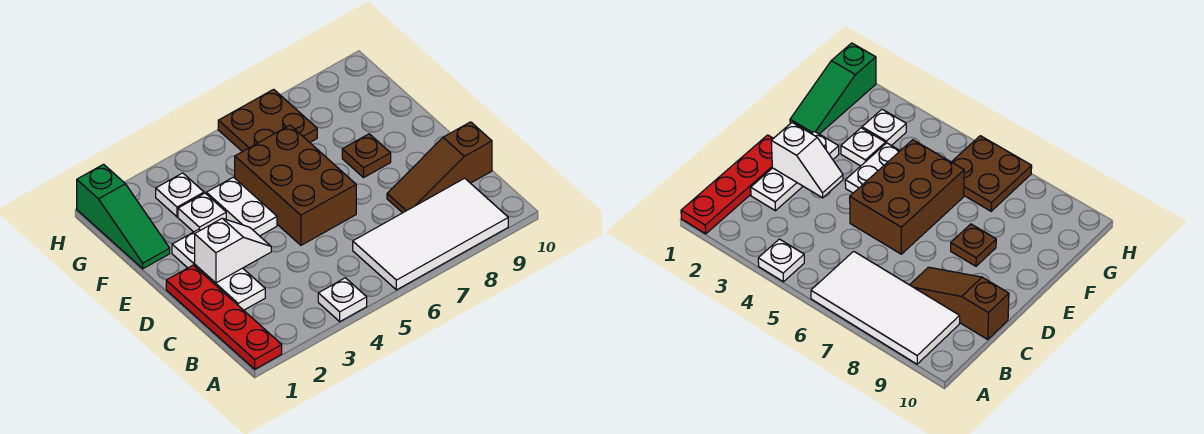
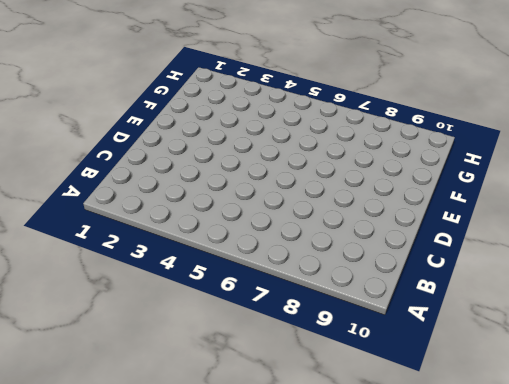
none -> red 1x4 plate [166,265,282,369]
none -> white 1x1 plate [318,278,367,321]
none -> white 2x4 tile [353,178,508,290]

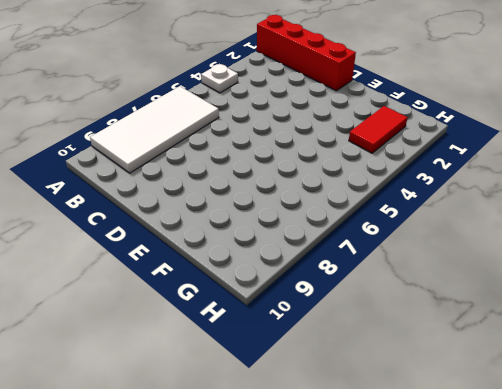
red 1x4 brick [257,15,356,91] -> red 1x4 plate [166,265,282,369]
red 1x2 tile [349,106,407,153] -> white 1x1 plate [156,173,204,217]
none -> white 1x3 plate [172,229,265,310]
none -> brown 1x3 slope [387,122,492,213]
none -> brown 2x3 brick [235,125,356,245]

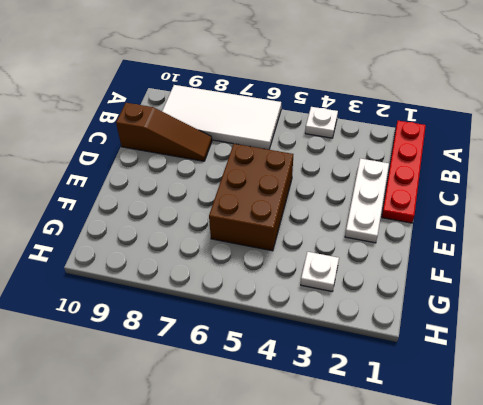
none -> white 1x2 plate [206,177,277,236]
none -> brown 1x1 plate [342,134,391,177]
none -> green 1x3 slope [77,164,170,269]

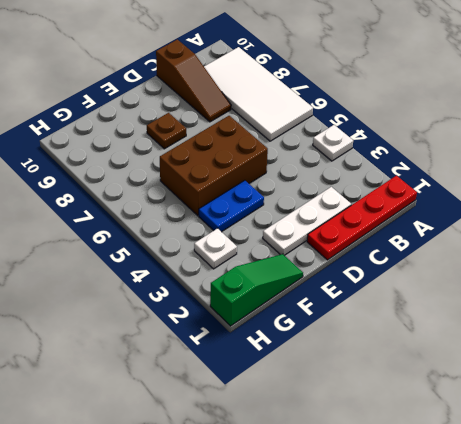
blue 1x2 plate [199,180,264,232] -> white 1x2 plate [206,177,277,236]
none -> white 1x1 plate [178,193,226,232]
none -> brown 2x2 plate [218,89,317,152]
none -> white 1x2 slope [195,218,271,283]

